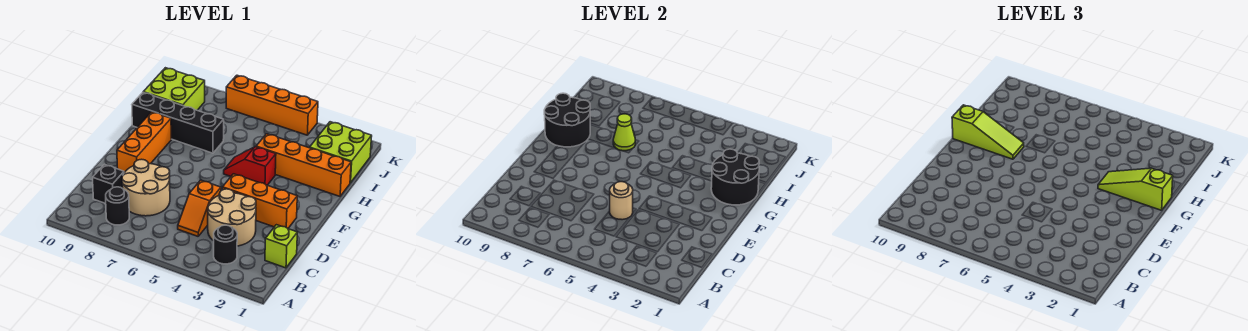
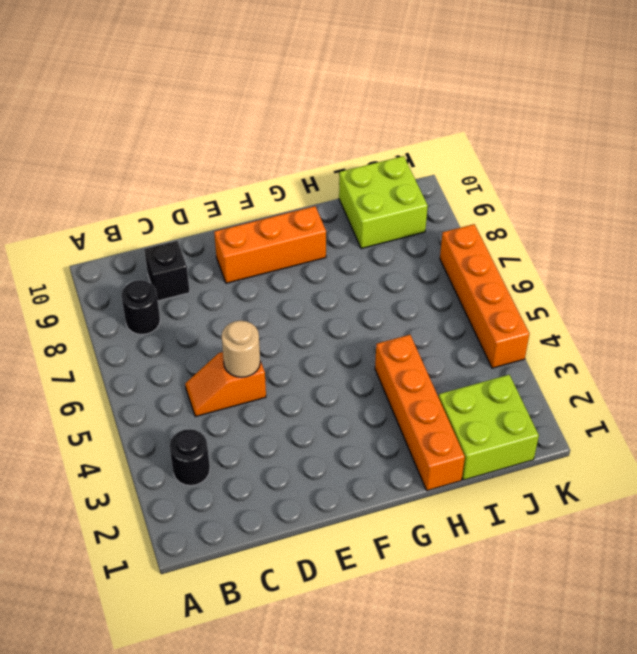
none -> lime 1x1 brick [265,225,297,268]
none -> tan 2x2 round brick [208,189,256,246]
none -> tan 2x2 round brick [122,159,170,216]

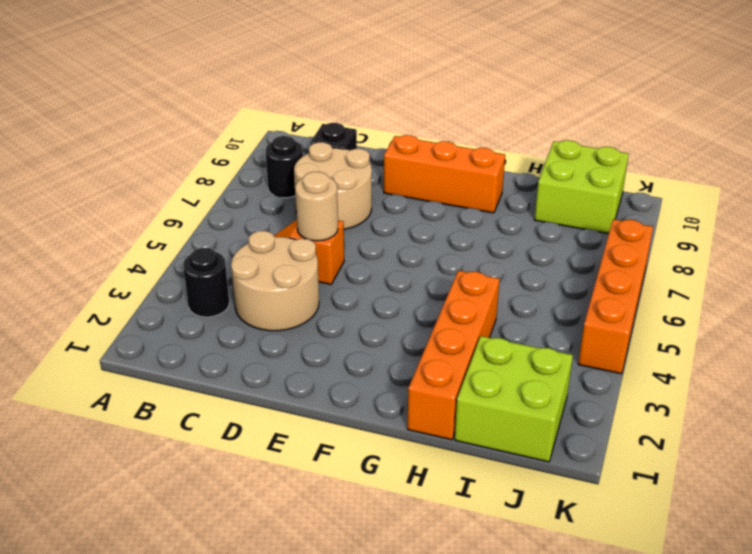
none -> lime 1x1 brick [265,225,297,268]
none -> orange 1x3 brick [222,174,297,228]
none -> red 1x2 slope [224,147,276,185]

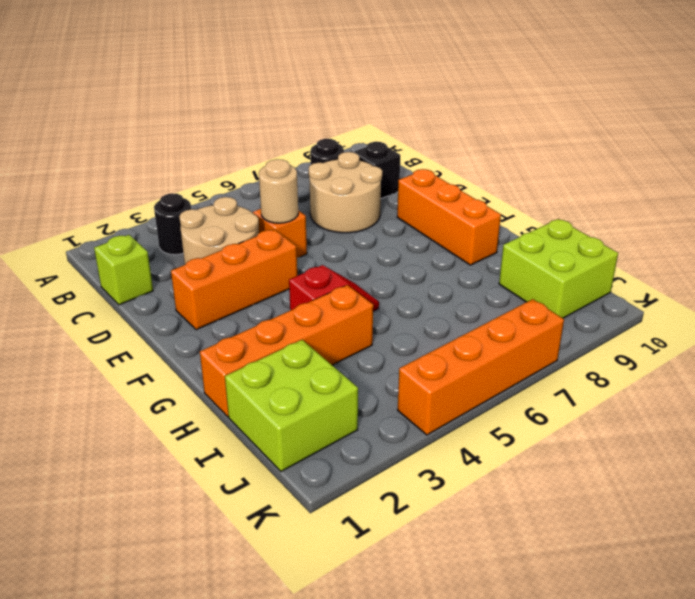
none -> black 1x4 brick [132,93,224,153]
none -> black 2x2 round brick [711,149,759,205]
none -> black 2x2 round brick [544,93,590,147]

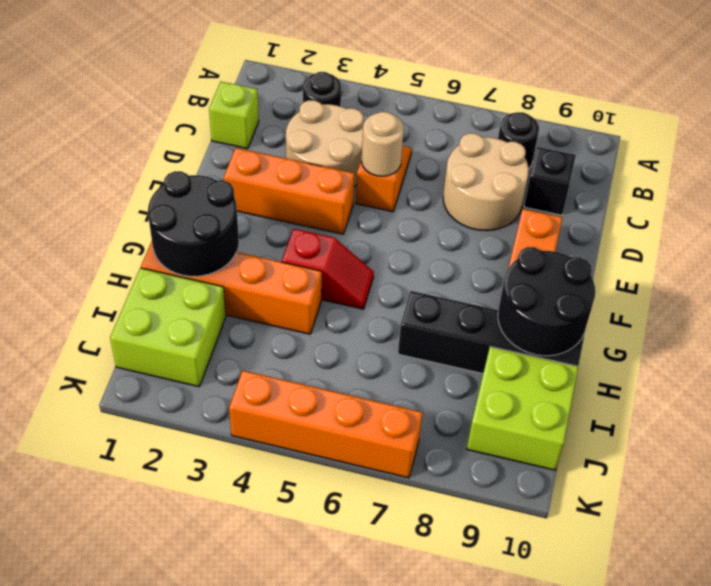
none -> lime 1x1 cone [613,114,635,151]
none -> lime 1x3 slope [1098,168,1173,210]
none -> lime 1x3 slope [952,105,1024,159]

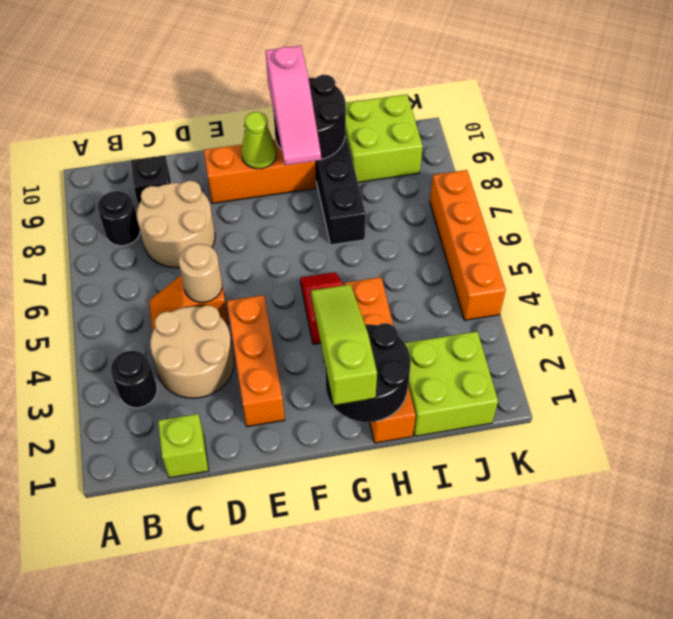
lime 1x1 cone [242,112,277,169] -> lime 1x1 cone moved to [613,114,635,151]
pink 1x3 slope [266,46,321,165] -> lime 1x3 slope [952,105,1024,159]

